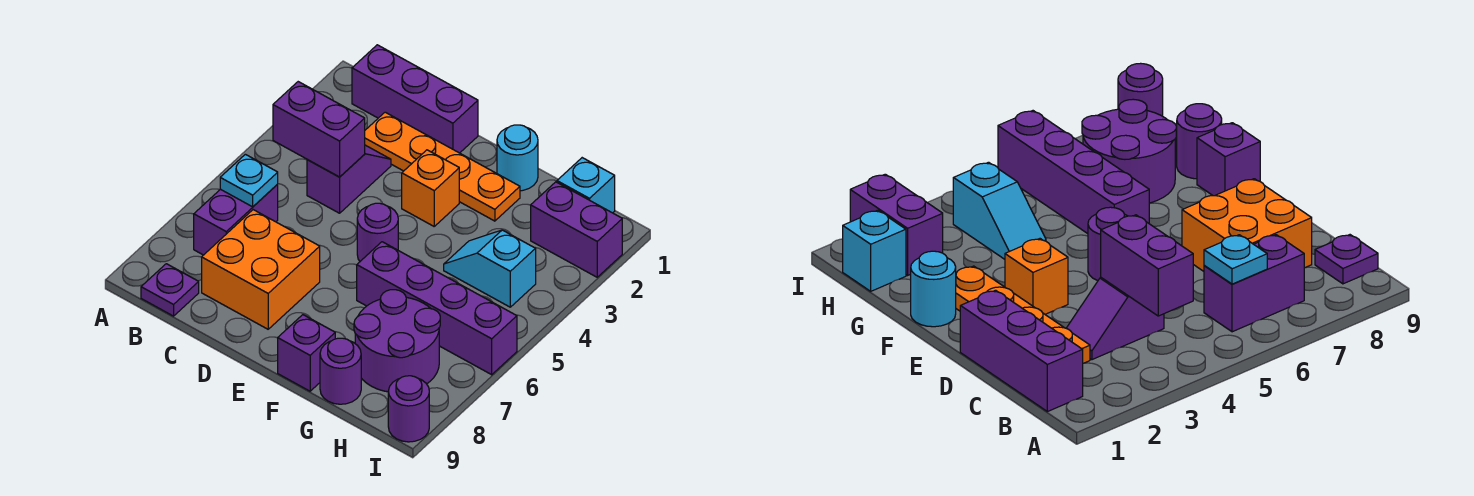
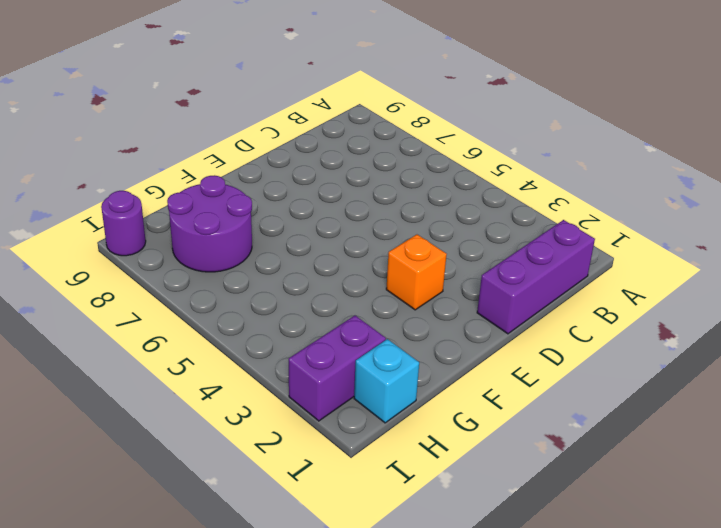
none -> purple 1x2 brick [194,184,278,255]
none -> purple 1x1 plate [141,264,199,316]
none -> orange 1x4 plate [365,112,520,221]

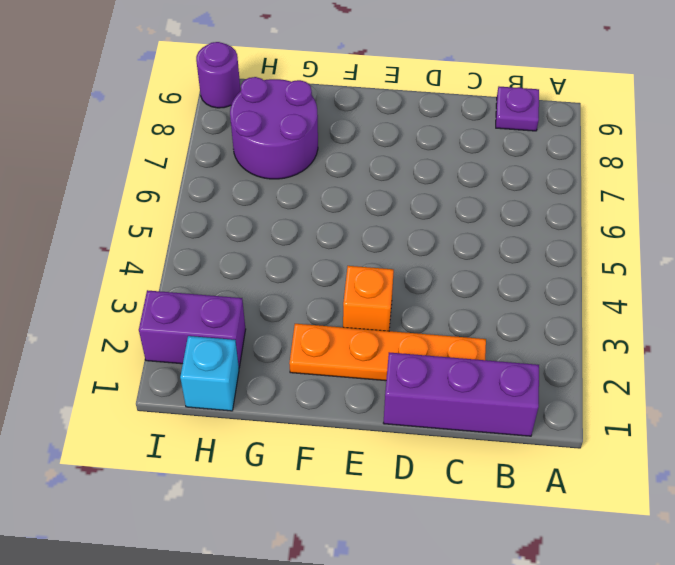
none -> purple 1x2 brick [194,184,278,255]
none -> purple 1x2 slope [307,145,391,213]
none -> orange 2x2 brick [202,210,320,329]

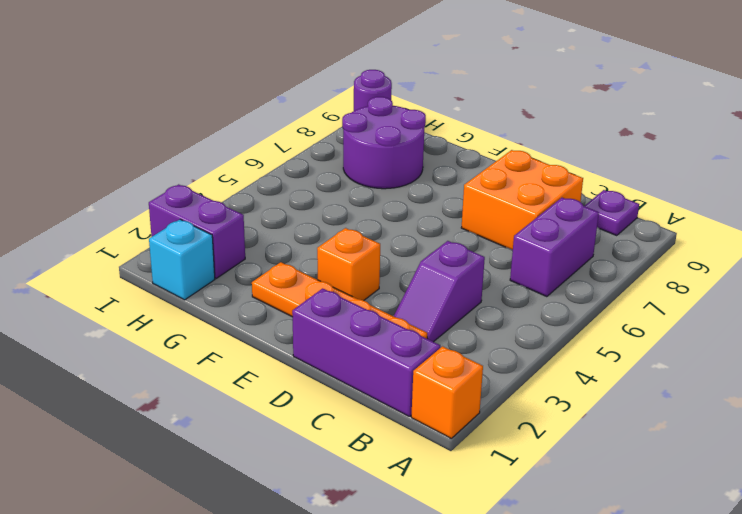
orange 1x1 brick [411,346,483,438] -> none
none -> purple 1x1 round brick [357,203,398,261]
none -> cyan 1x1 round brick [497,125,538,191]
none -> purple 1x4 brick [357,242,517,375]

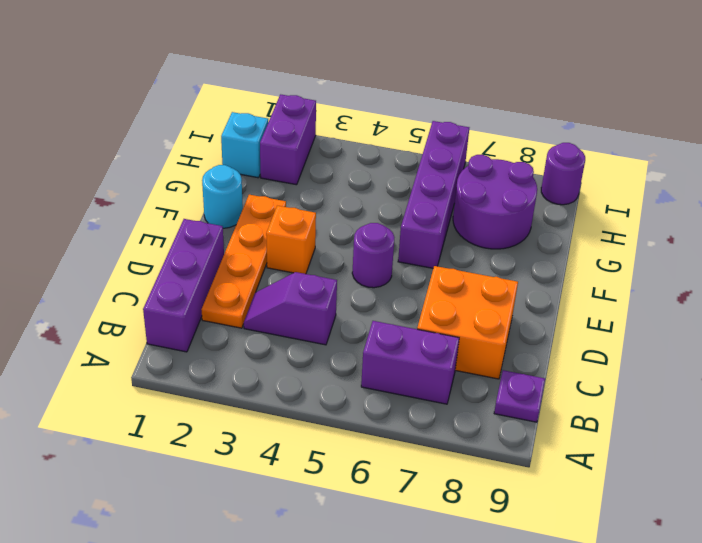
none -> purple 1x1 brick [278,315,335,391]
none -> cyan 1x2 slope [444,230,536,307]
none -> purple 1x1 round brick [320,338,361,404]

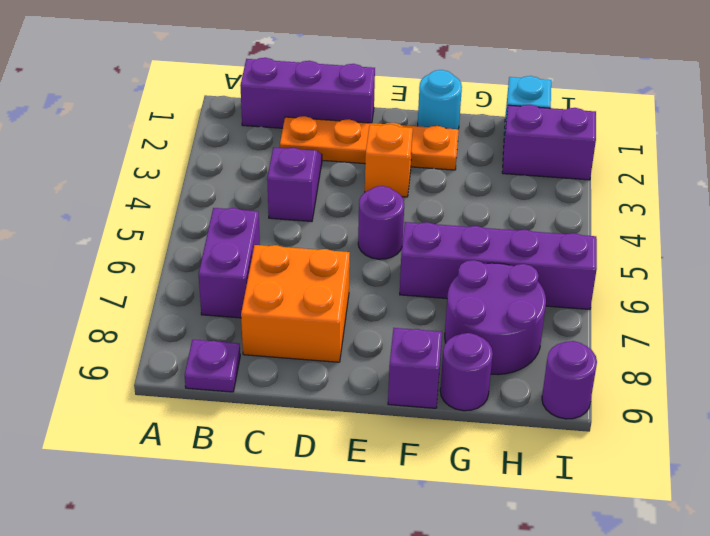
none -> cyan 1x2 slope [444,230,536,307]
none -> purple 1x2 brick [273,82,365,177]
none -> cyan 1x1 plate [220,154,278,207]

